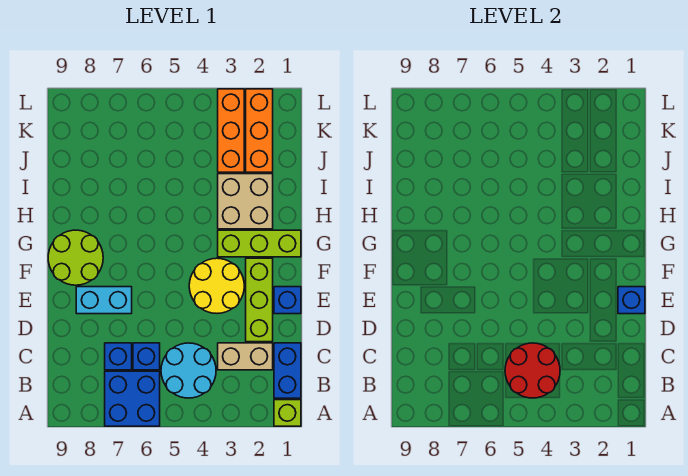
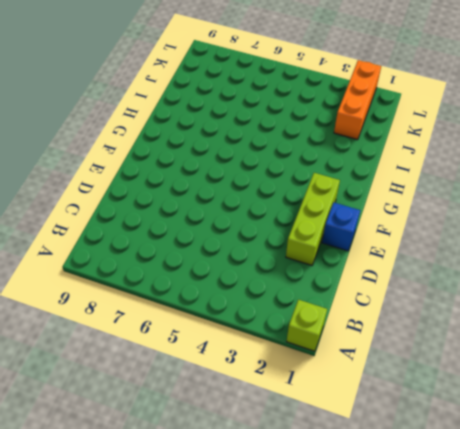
none -> blue 2x2 brick [105,371,160,426]
none -> blue 1x2 brick [274,343,301,398]
none -> cyan 2x2 round brick [161,343,216,398]

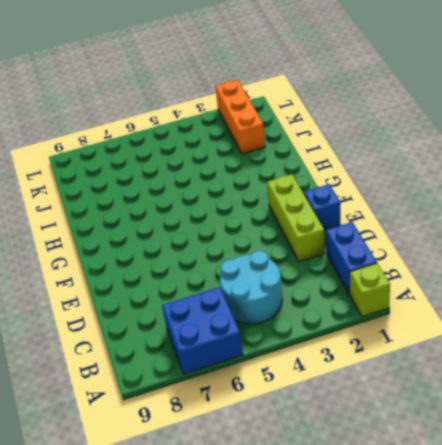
none -> tan 1x2 brick [218,343,273,370]
none -> blue 1x1 brick [133,343,160,370]
none -> blue 1x1 brick [105,343,132,370]

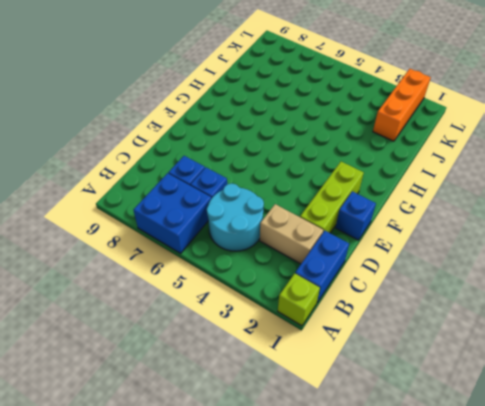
none -> yellow 2x2 round brick [189,258,244,313]
none -> cyan 1x2 brick [76,287,132,314]
none -> lime 2x2 round brick [48,230,103,285]

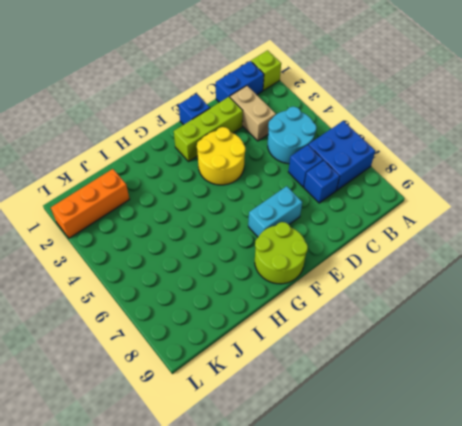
cyan 1x2 brick [248,186,302,237] -> cyan 1x2 brick turned to [76,287,132,314]
none -> lime 1x3 brick [218,230,301,257]
none -> tan 2x2 brick [218,174,273,229]
none -> orange 1x3 brick [218,89,244,172]

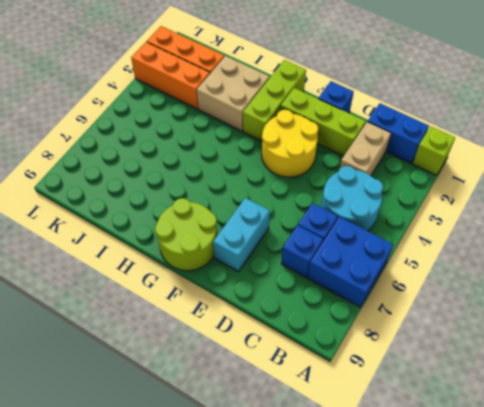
none -> red 2x2 round brick [505,343,560,398]
none -> blue 1x1 brick [618,287,645,314]

